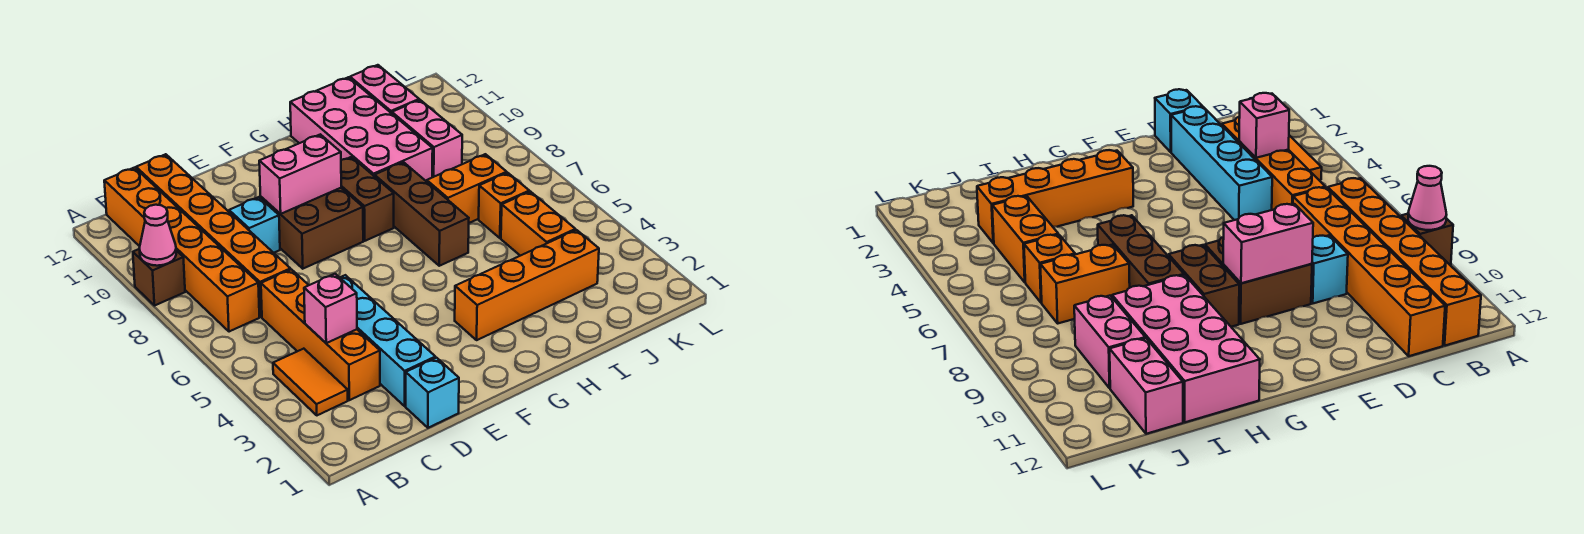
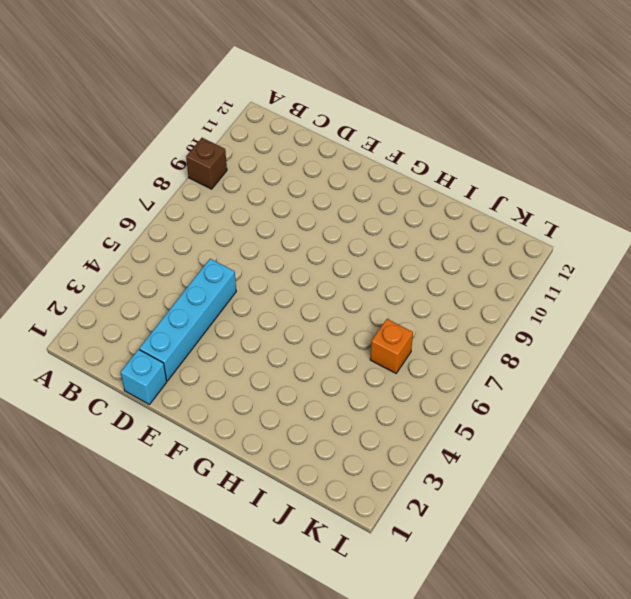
none -> orange 1x2 tile [273,349,348,415]
none -> orange 1x6 brick [104,168,259,332]
none -> orange 1x4 brick [261,269,380,400]

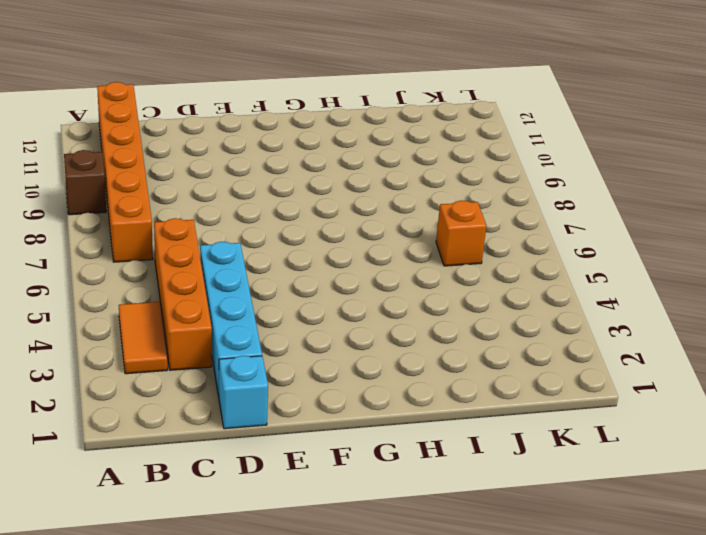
none -> orange 1x6 brick [136,154,290,317]
none -> cyan 1x1 brick [229,197,280,253]
none -> brown 2x2 brick [260,188,363,269]

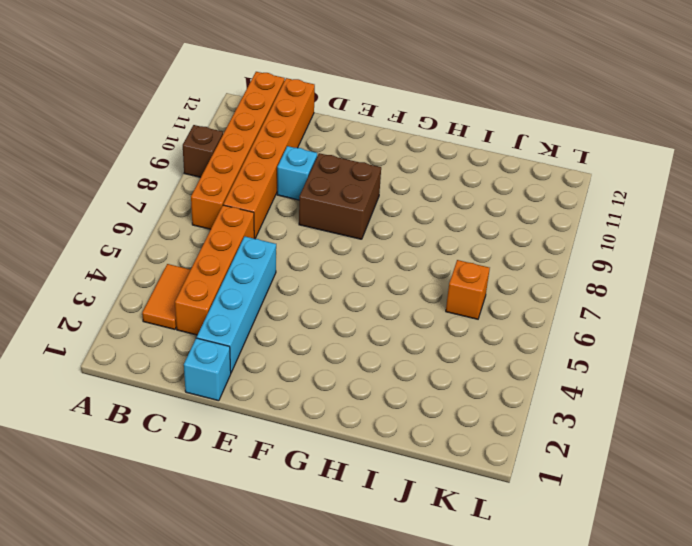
none -> orange 1x4 brick [455,230,599,340]
none -> brown 1x2 brick [341,157,394,241]
none -> brown 1x3 brick [375,162,469,266]

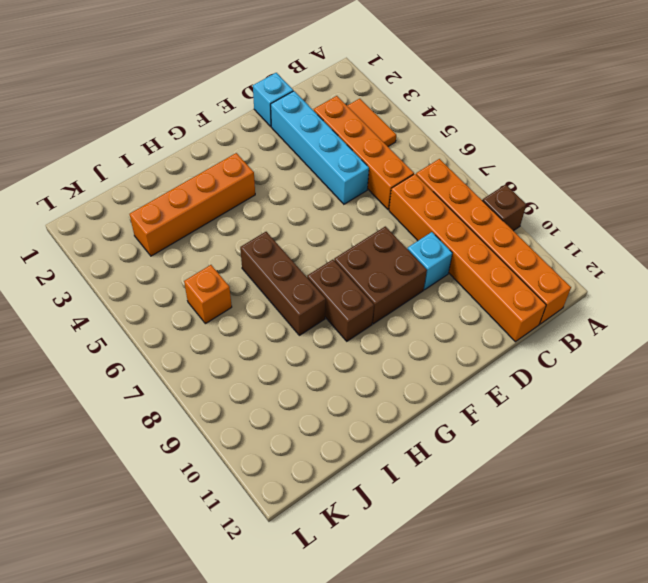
none -> pink 2x4 brick [290,77,433,182]
none -> orange 1x2 brick [427,154,507,223]
none -> orange 1x2 brick [501,192,575,256]

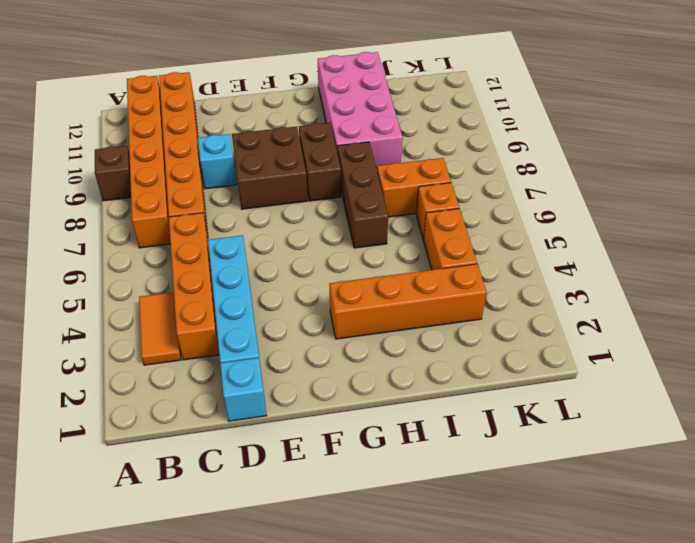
none -> pink 1x2 brick [392,100,462,177]
none -> pink 1x2 brick [350,65,419,113]
none -> pink 1x1 cone [139,205,176,266]

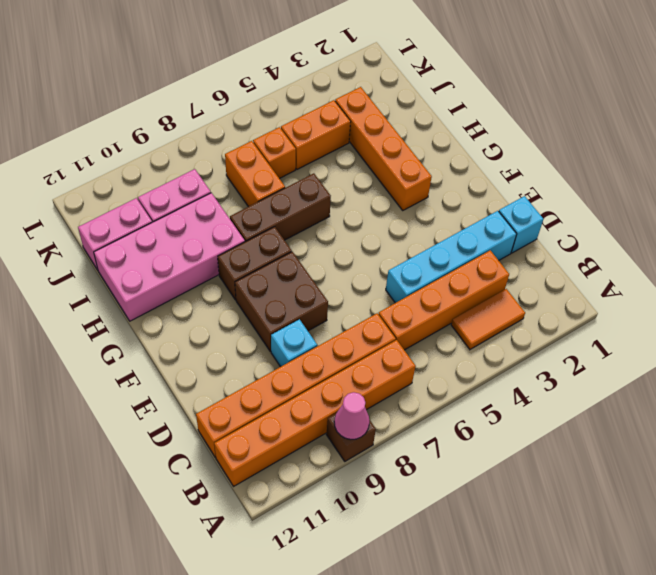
none -> pink 1x1 brick [304,274,357,343]
none -> pink 1x2 brick [259,134,341,214]

